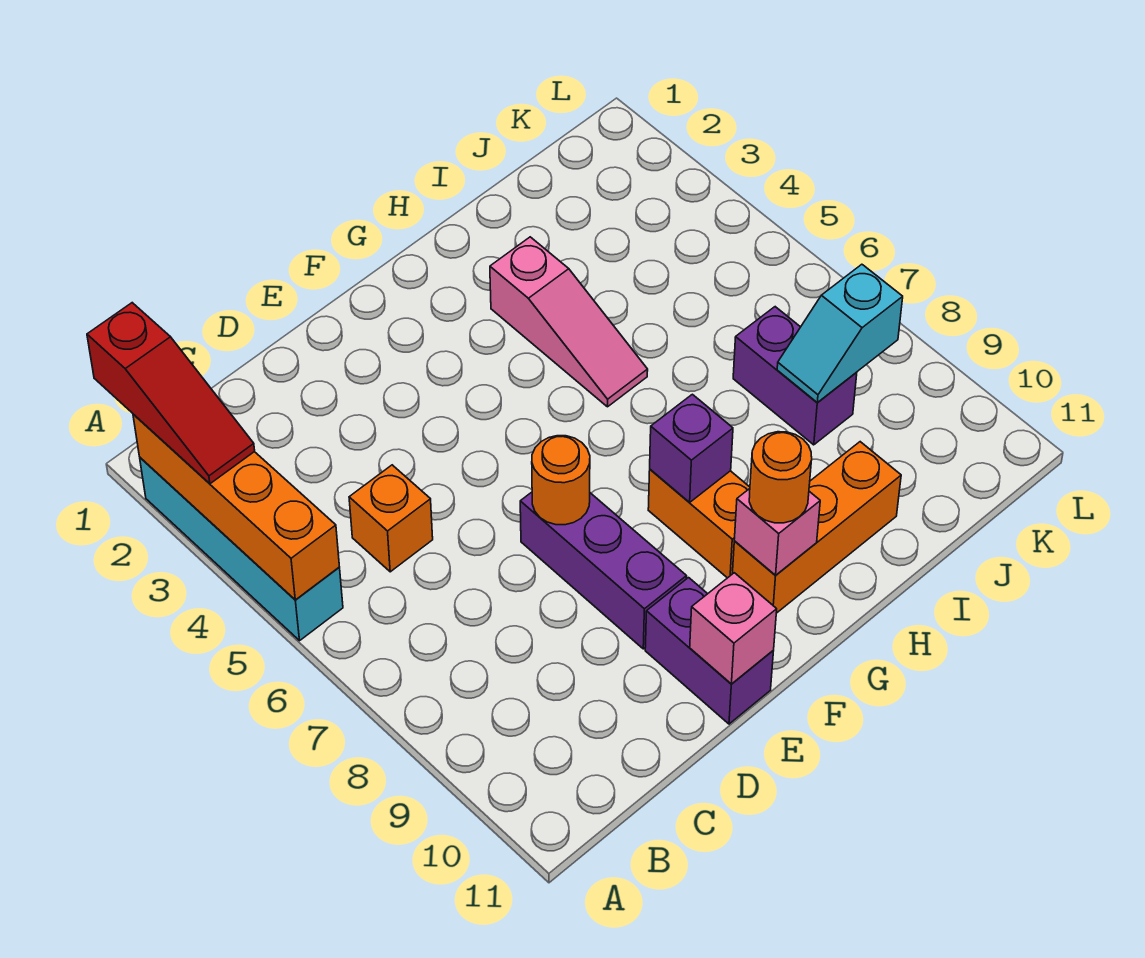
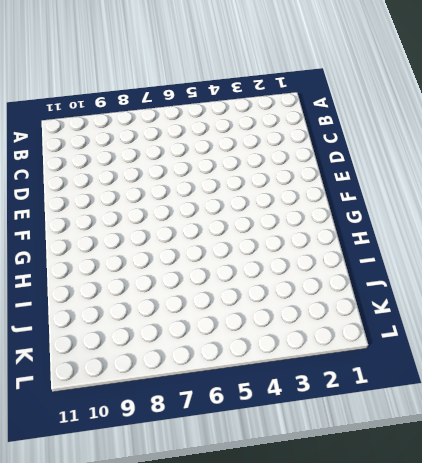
none -> cyan 1x4 brick [140,458,343,641]
none -> orange 1x1 brick [349,465,433,572]
none -> purple 1x3 brick [520,492,687,649]

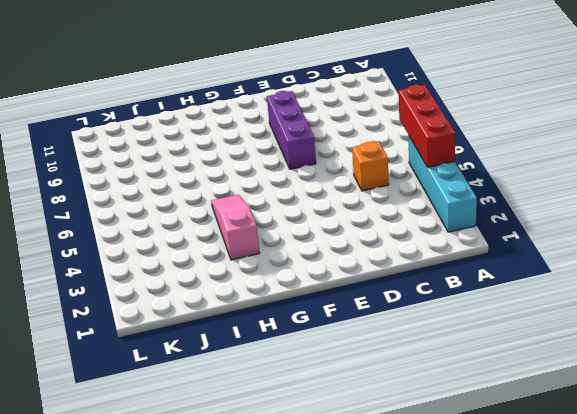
red 1x3 brick [399,85,455,167] -> orange 1x4 brick [133,414,339,600]
none -> purple 1x2 brick [645,578,773,724]
none -> orange 1x2 brick [648,470,750,578]
none -> orange 1x3 brick [732,442,901,613]

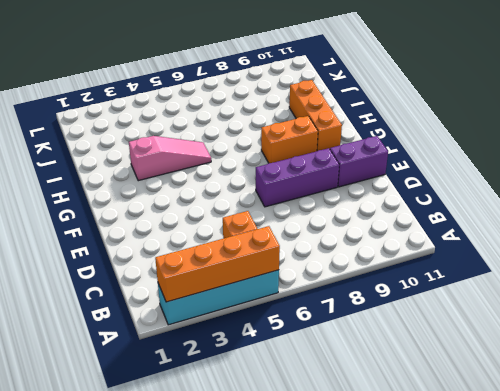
none -> purple 1x2 brick [733,307,857,445]
none -> orange 1x1 round brick [532,436,590,525]
none -> pink 1x1 brick [690,573,777,684]

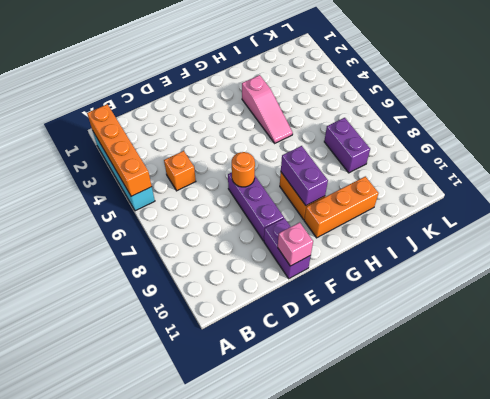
purple 1x2 brick [281,146,328,205] -> purple 1x1 brick [650,394,733,503]
none -> pink 1x1 brick [734,489,820,575]
none -> cyan 1x2 slope [777,264,903,402]
none -> red 1x3 slope [87,303,255,484]

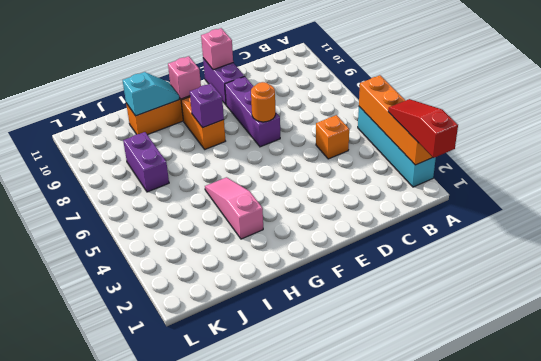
cyan 1x2 slope [123,72,179,116] -> cyan 1x2 slope moved to [777,264,903,402]
none -> orange 1x1 round brick [749,432,812,523]

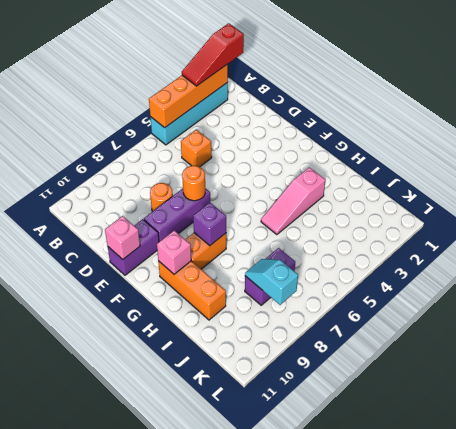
orange 1x1 round brick [150,183,173,212] -> orange 1x1 round brick moved to [749,432,812,523]

